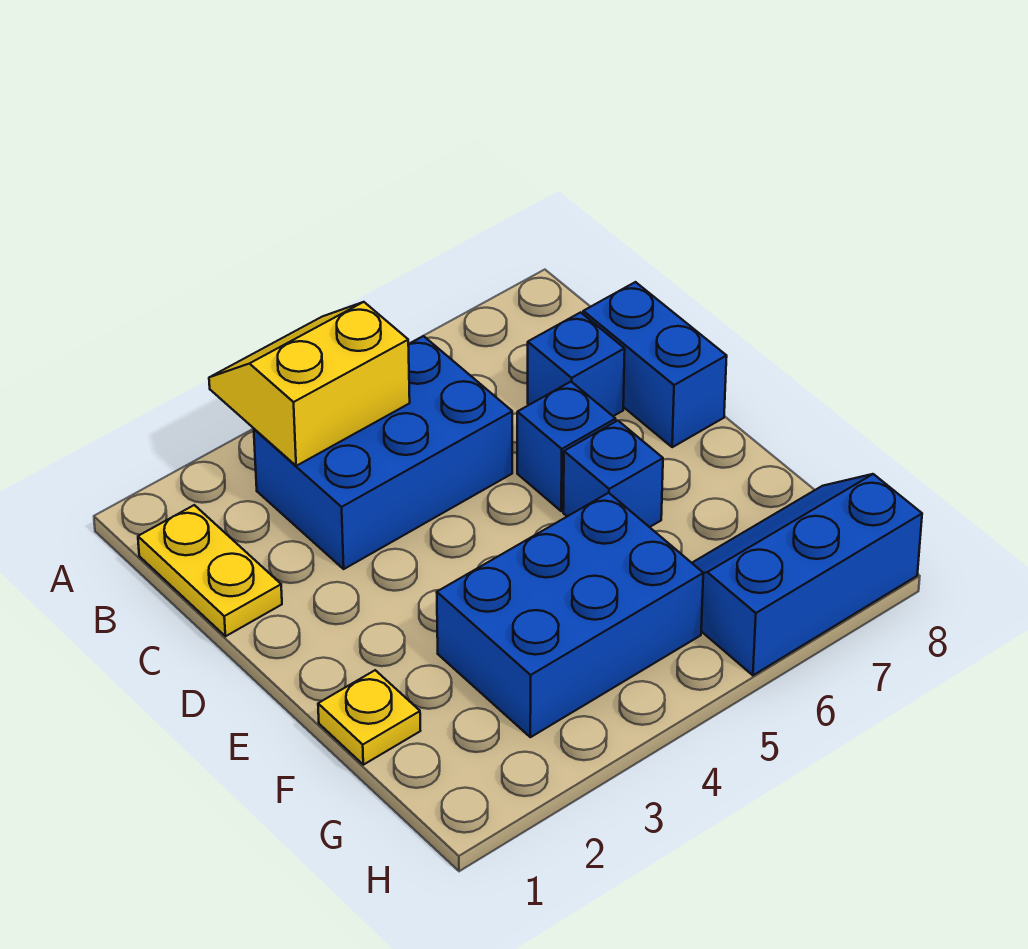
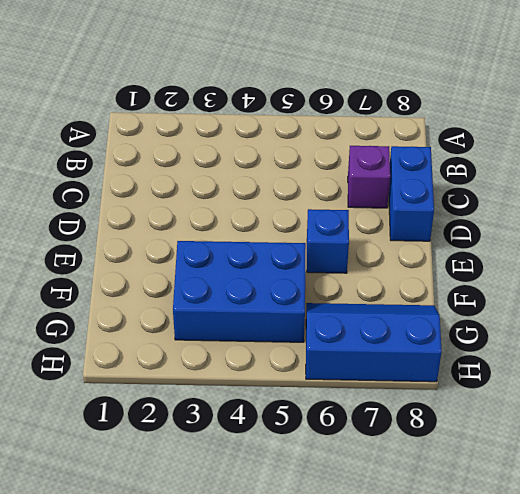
purple 1x1 brick [348,146,390,208] -> blue 1x1 brick [528,312,625,416]
none -> yellow 1x2 plate [138,505,282,636]
none -> blue 2x3 brick [254,336,512,569]

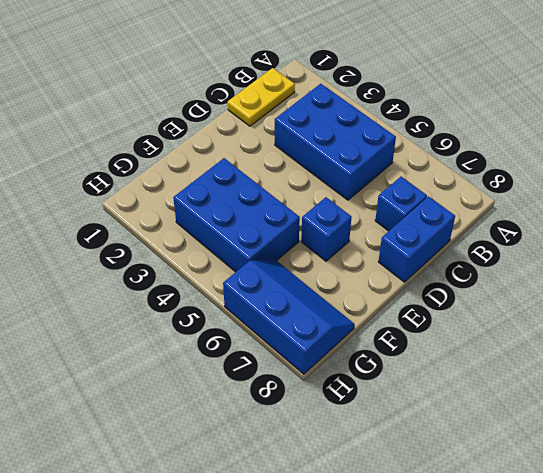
none -> blue 1x1 brick [517,382,616,511]
none -> yellow 1x1 plate [318,670,420,765]

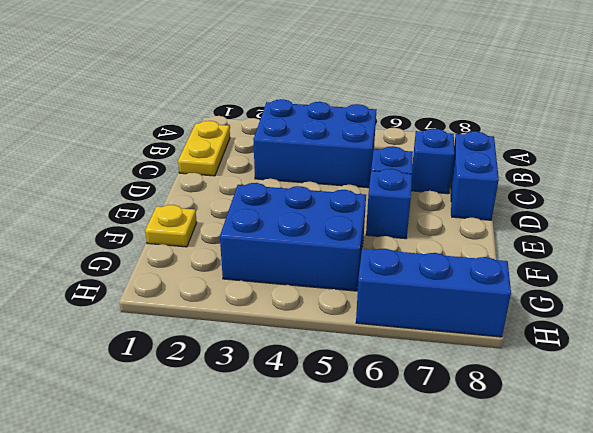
none -> yellow 2x2 slope [209,302,410,466]

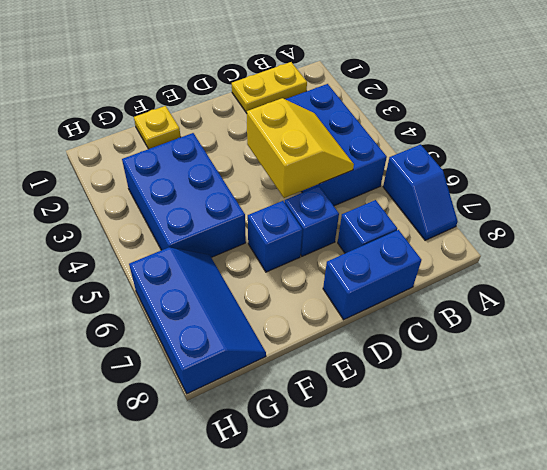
blue 1x2 slope [383,145,458,240] -> none
yellow 2x2 slope [247,98,354,198] -> yellow 2x2 slope moved to [209,302,410,466]

